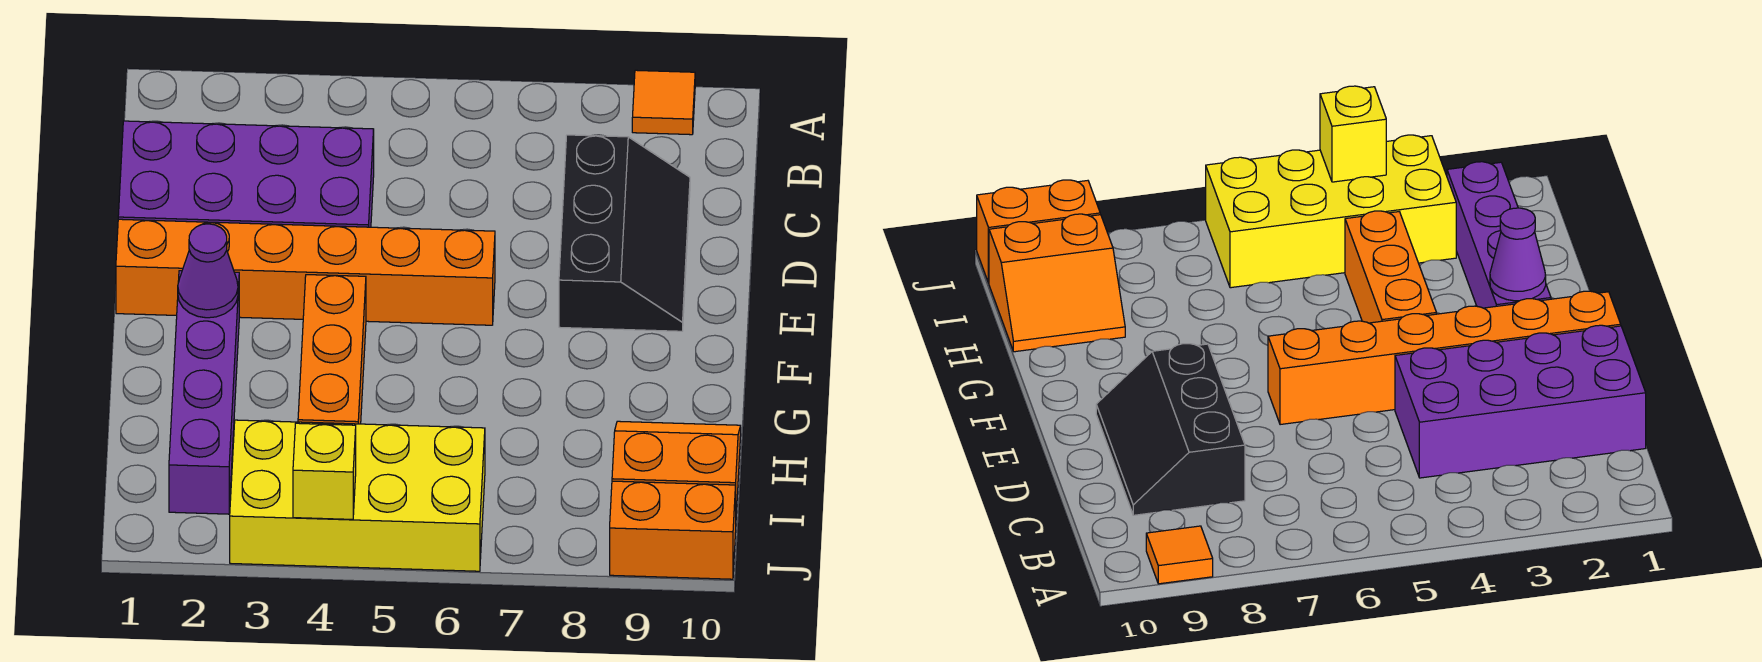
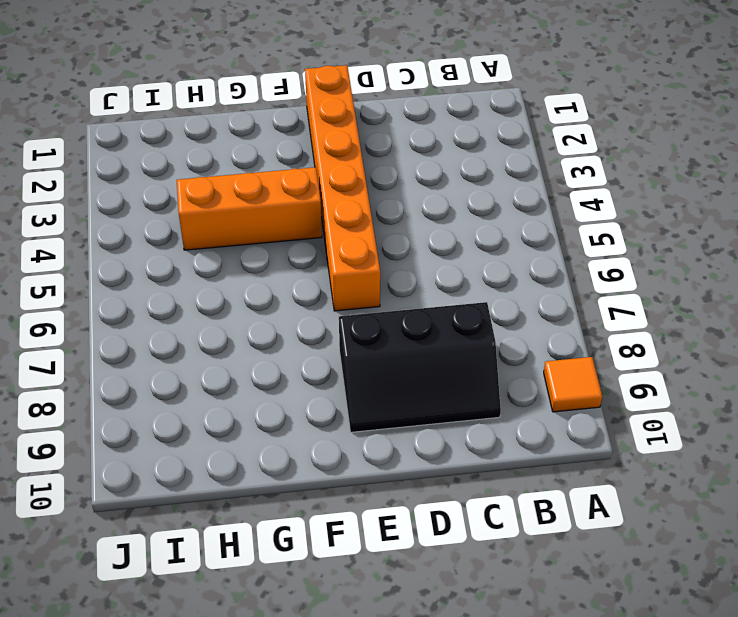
none -> purple 2x4 brick [118,121,374,227]
none -> purple 1x4 brick [169,271,239,514]

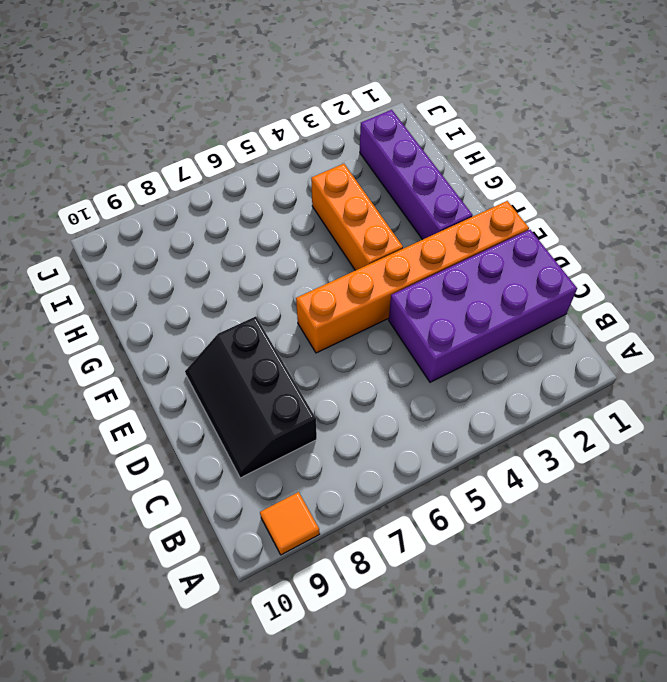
none -> orange 2x2 slope [612,421,741,513]
none -> yellow 2x4 brick [230,420,485,571]

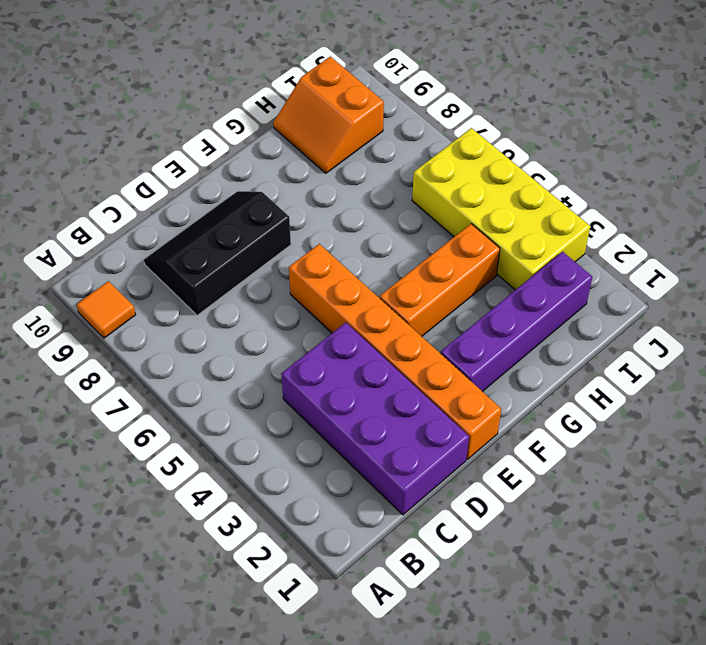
none -> orange 1x2 brick [610,481,736,579]
none -> purple 1x1 cone [178,224,238,318]

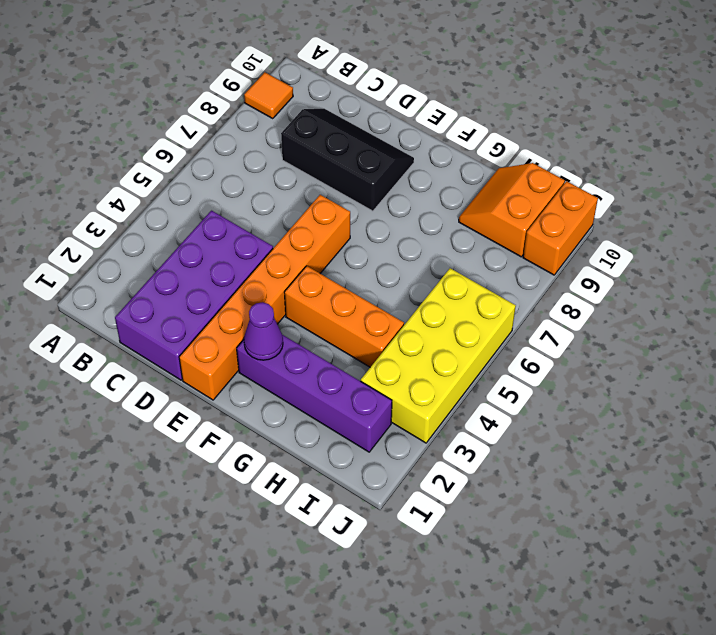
none -> yellow 1x1 brick [293,423,356,519]

